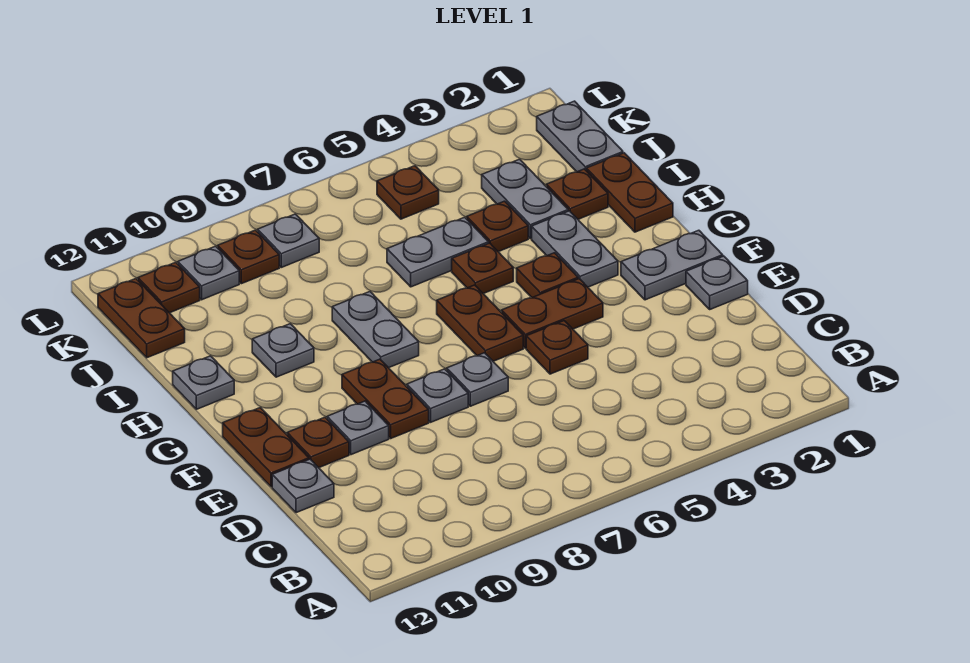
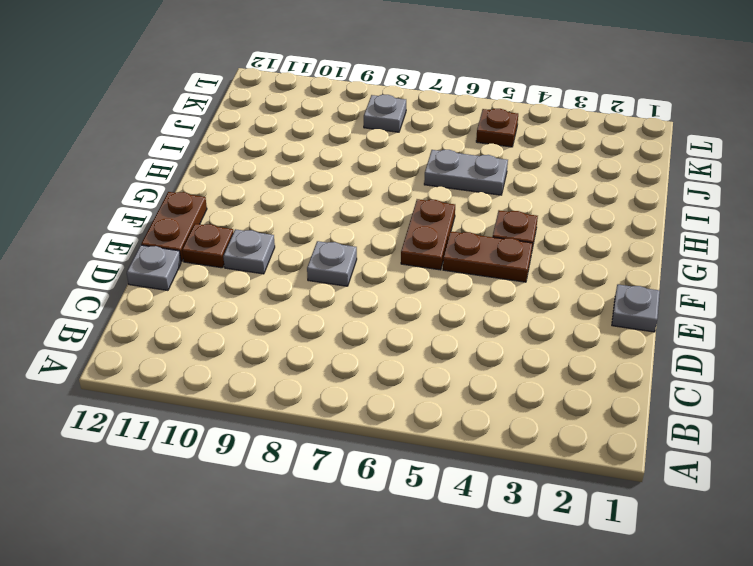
none -> brown 1x1 plate [526,321,588,374]
none -> grey 1x1 plate [447,353,508,406]
none -> brown 1x2 plate [342,359,429,438]
none -> grey 1x2 plate [621,230,723,300]

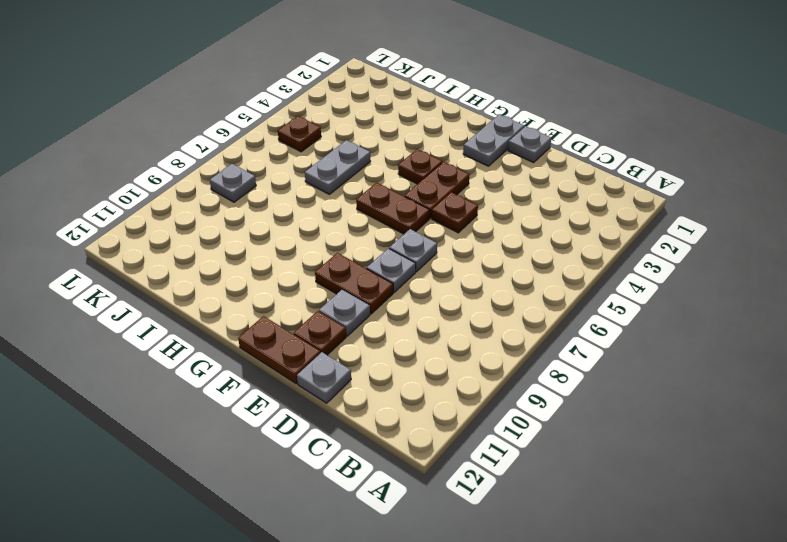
none -> grey 1x2 plate [532,211,618,287]
none -> grey 1x2 plate [332,292,419,368]
none -> brown 1x2 plate [586,153,673,232]
none -> brown 1x1 plate [452,243,513,294]

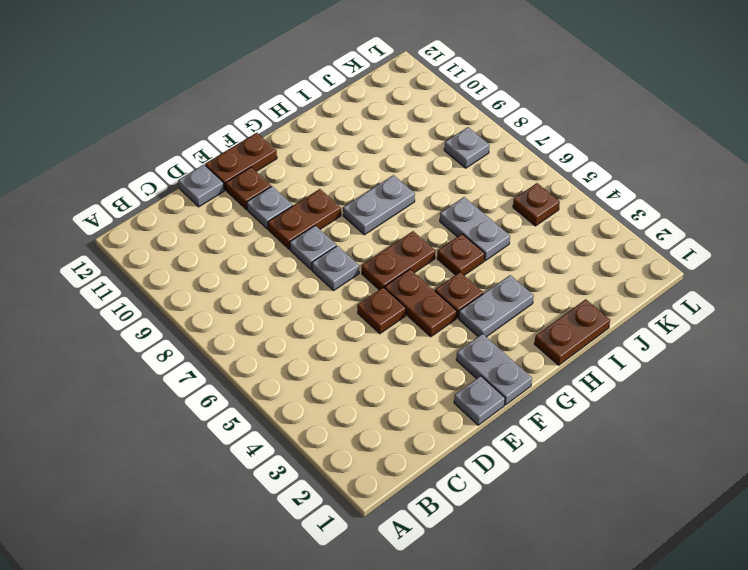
none -> grey 1x1 plate [252,324,314,377]
none -> grey 1x1 plate [173,356,234,409]
none -> brown 1x1 plate [547,169,608,219]
none -> grey 1x2 plate [482,159,568,239]

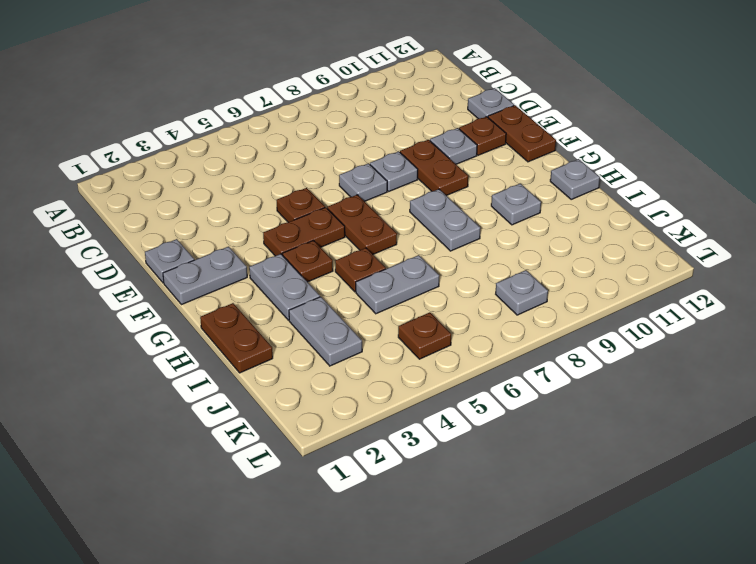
none -> brown 1x1 plate [547,169,608,219]
none -> brown 1x1 plate [467,201,528,252]
none -> grey 1x2 plate [537,101,623,172]
none -> brown 1x2 plate [98,279,185,358]

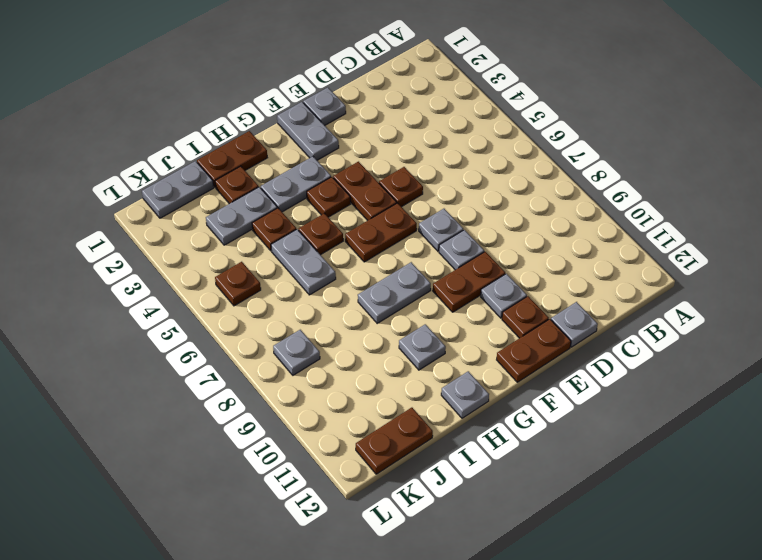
none -> brown 1x1 plate [218,230,279,284]
none -> grey 1x1 plate [178,246,239,300]
none -> brown 1x1 plate [138,262,200,313]

